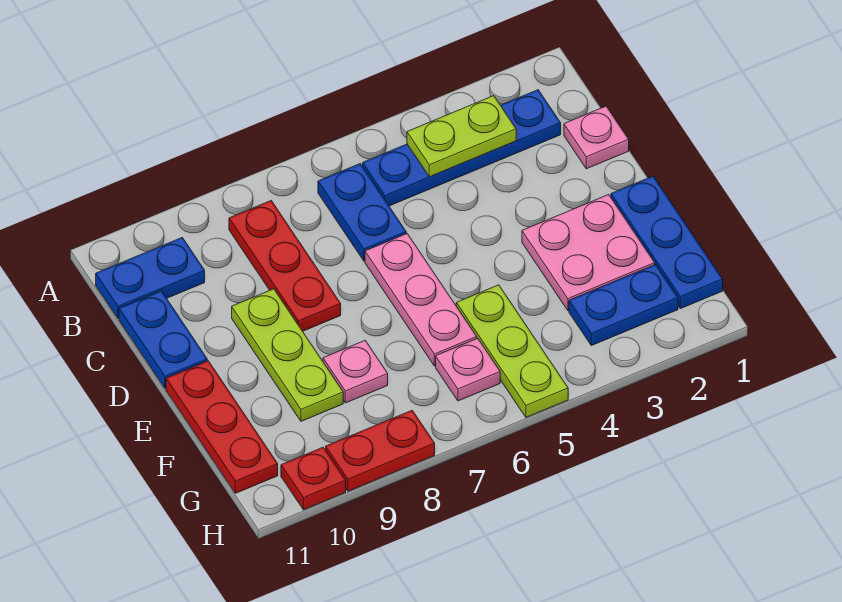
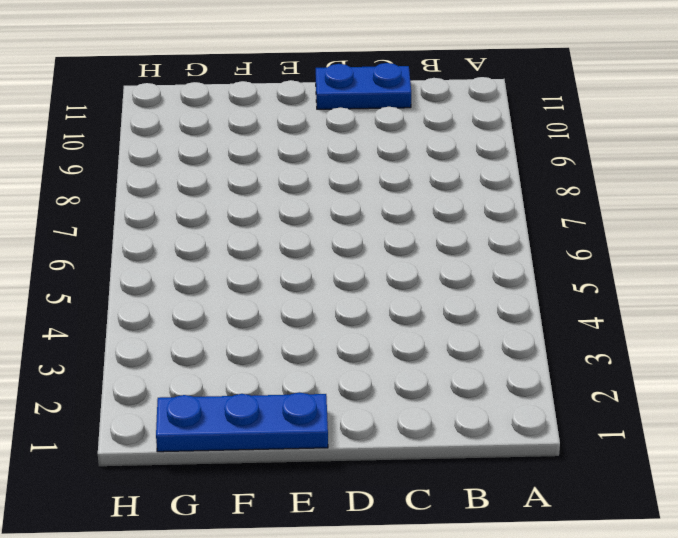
none -> blue 1x4 plate [363,90,561,206]
none -> blue 1x2 plate [318,164,406,261]
none -> red 1x3 plate [229,201,341,331]

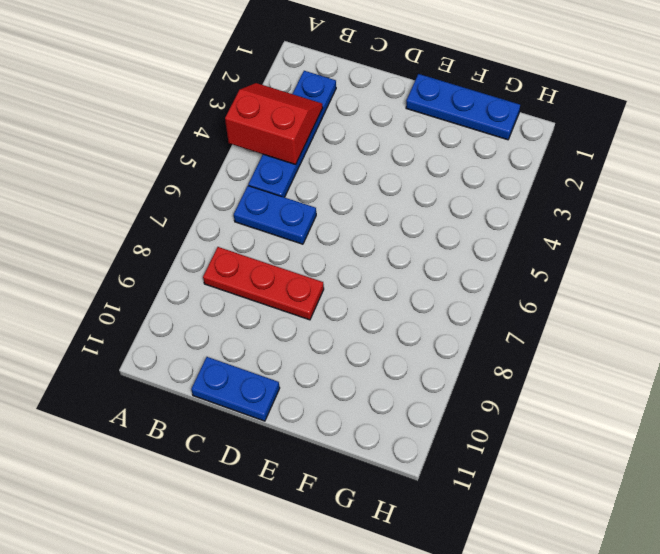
red 2x2 slope [225,83,323,165] -> lime 1x2 plate [407,96,516,177]
none -> blue 1x2 plate [96,238,205,318]
none -> pink 1x1 plate [564,106,629,169]
none -> pink 1x3 plate [365,234,477,366]

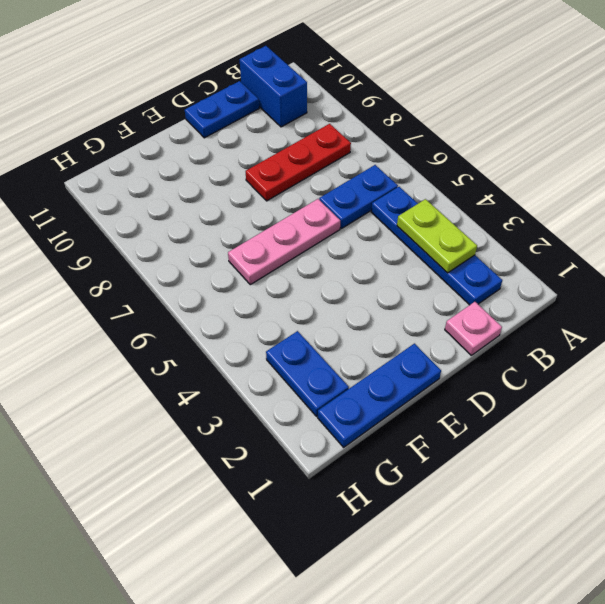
blue 1x2 brick [240,46,307,127] -> blue 1x2 plate [96,238,205,318]
none -> lime 1x3 plate [232,289,343,421]
none -> pink 2x2 plate [522,195,655,311]
none -> red 1x3 plate [166,361,278,493]

